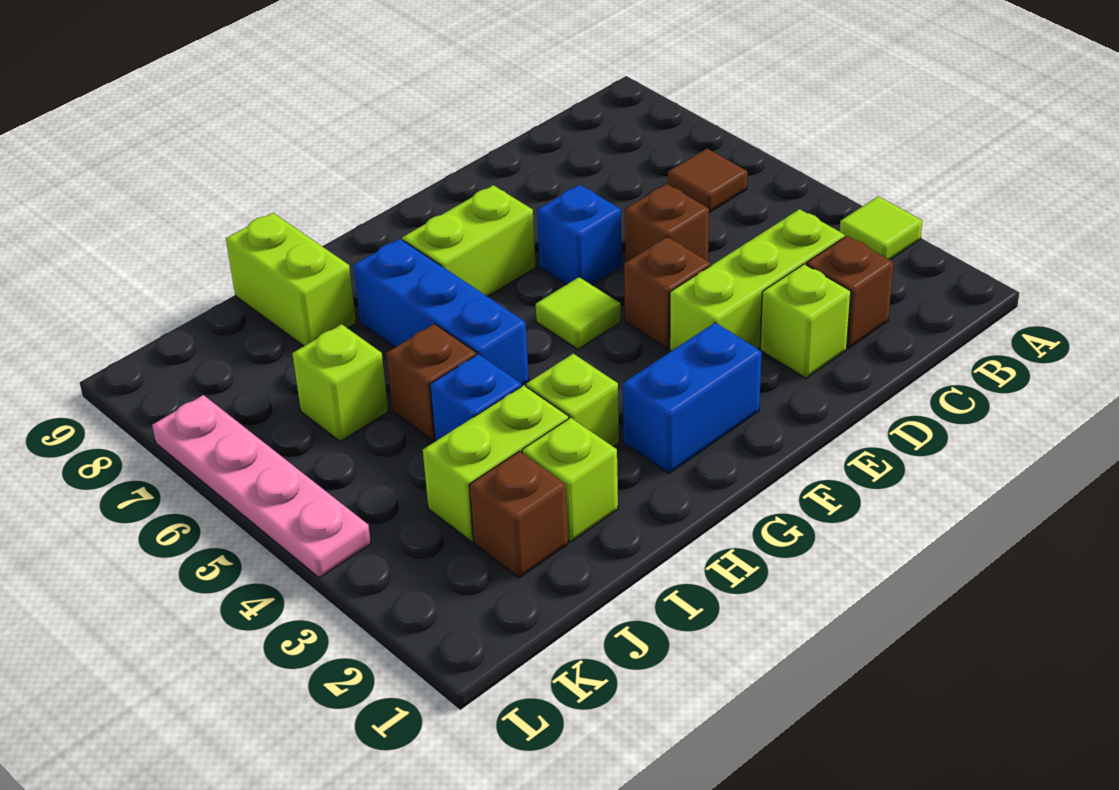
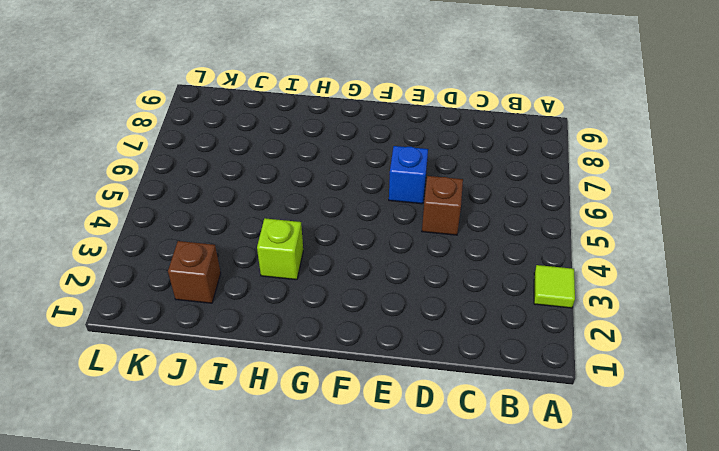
none -> brown 1x1 tile [668,149,747,213]
none -> brown 1x1 brick [806,236,893,348]
none -> lime 1x3 brick [670,209,845,351]

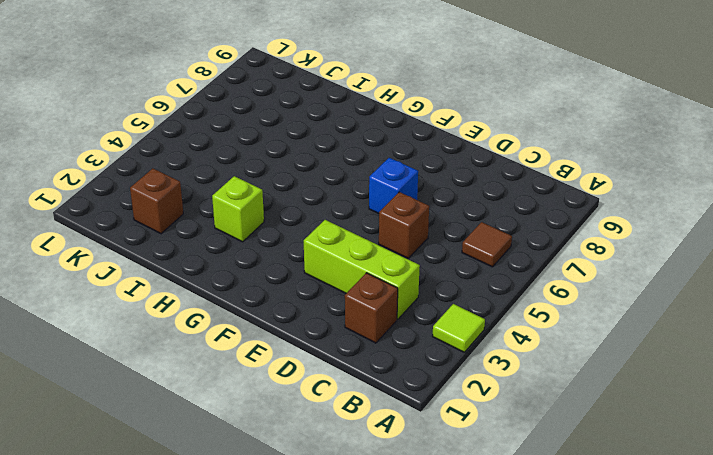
none -> lime 1x1 brick [760,264,851,378]
none -> brown 1x1 brick [624,237,711,349]
none -> blue 1x2 brick [623,323,762,474]

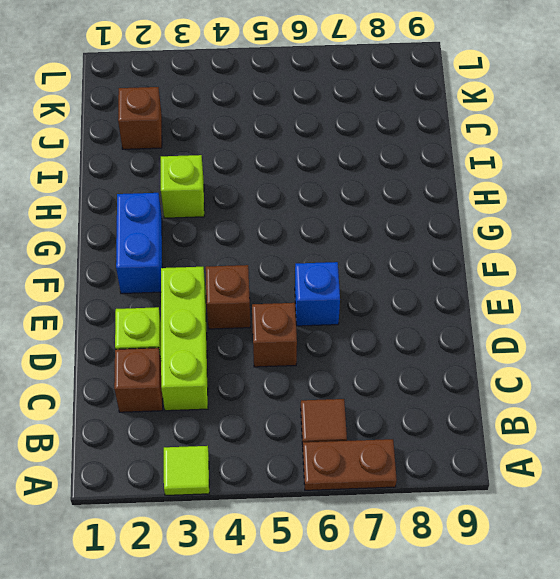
brown 1x2 plate [303,439,397,490] -> none
none -> lime 1x1 tile [536,277,621,349]
none -> lime 1x2 brick [402,185,536,297]
none -> blue 1x3 brick [354,239,529,385]

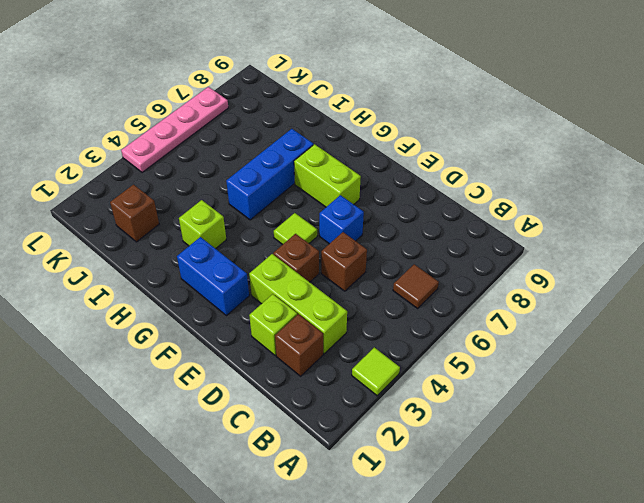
none -> lime 1x1 brick [522,418,618,542]
none -> lime 1x2 brick [423,385,569,542]
none -> blue 1x1 brick [430,354,522,441]

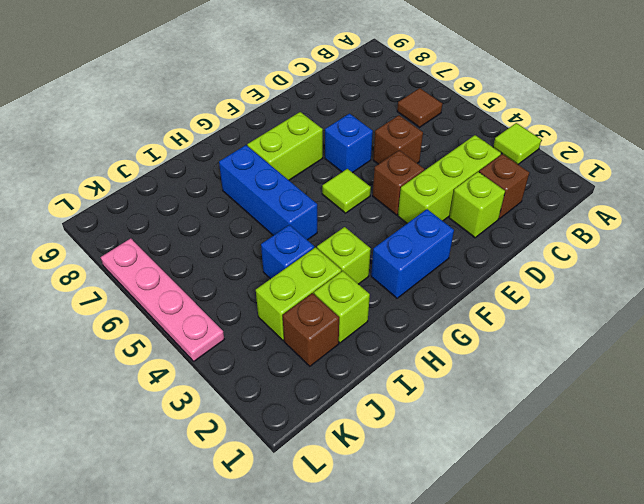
none -> brown 1x1 brick [386,324,476,441]
none -> lime 1x2 brick [226,213,356,346]
none -> lime 1x1 brick [292,324,388,441]

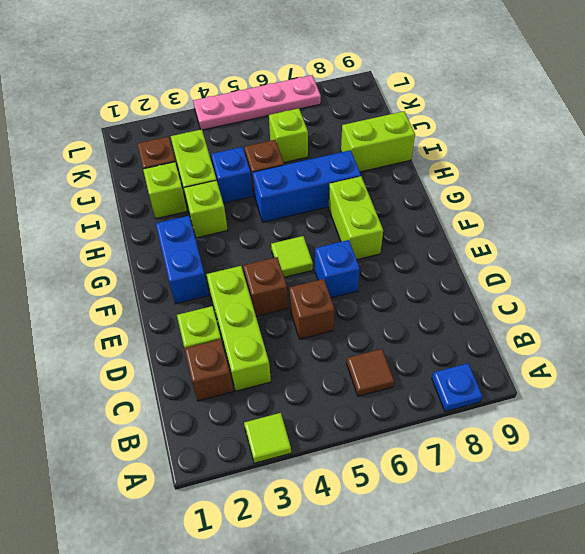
blue 1x1 plate [432,363,482,412] -> none

